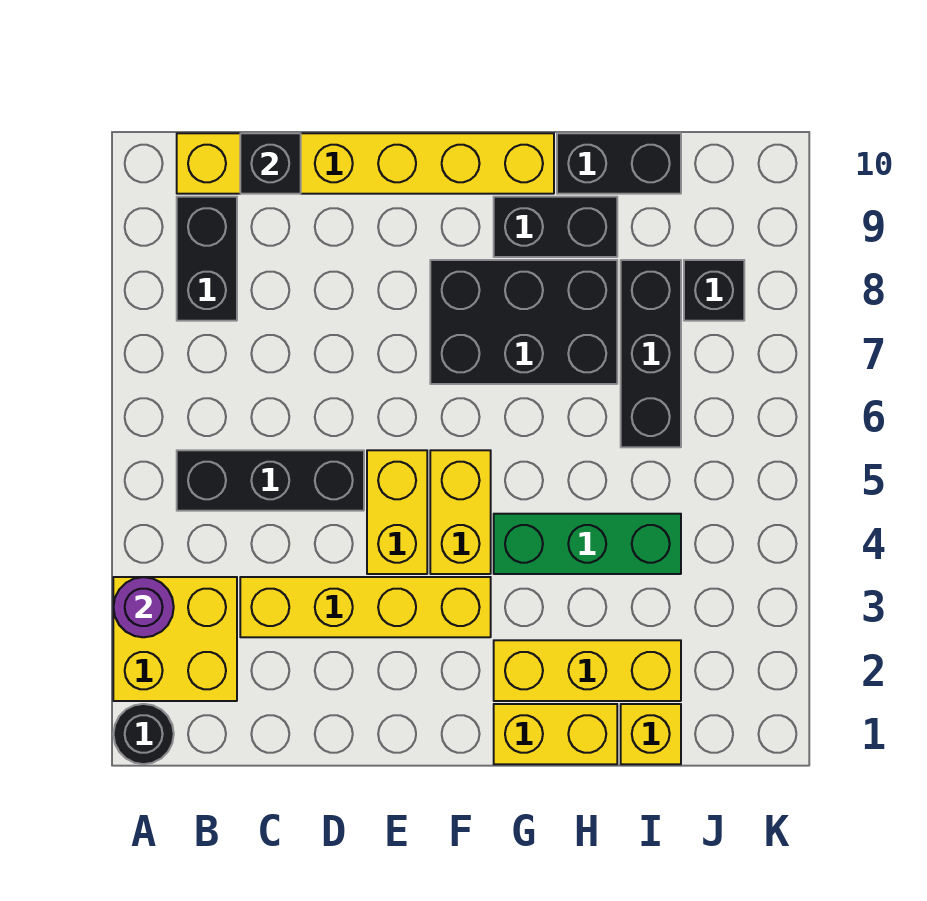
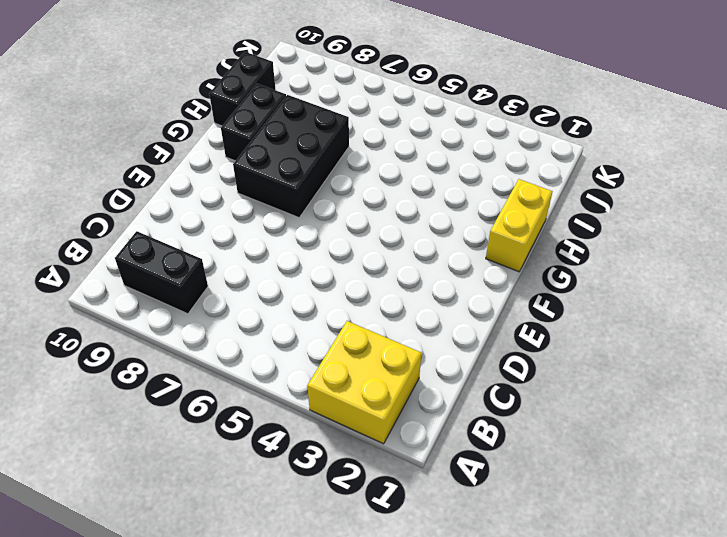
none -> black 1x1 round brick [113,704,174,764]
none -> black 1x3 brick [177,450,364,511]
none -> yellow 1x6 brick [177,133,554,194]

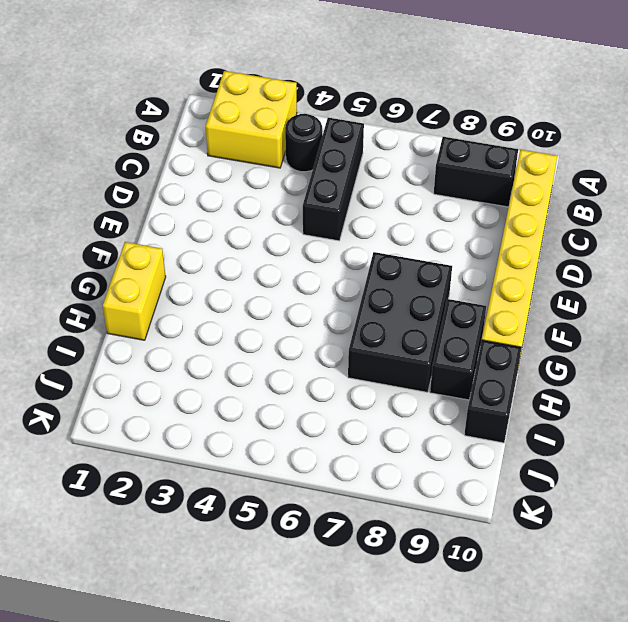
black 1x1 round brick [285,114,322,172] -> black 1x1 round brick moved to [113,704,174,764]
none -> yellow 1x4 brick [240,577,491,637]
none -> yellow 1x2 brick [367,450,427,574]
none -> yellow 1x2 brick [430,450,491,574]

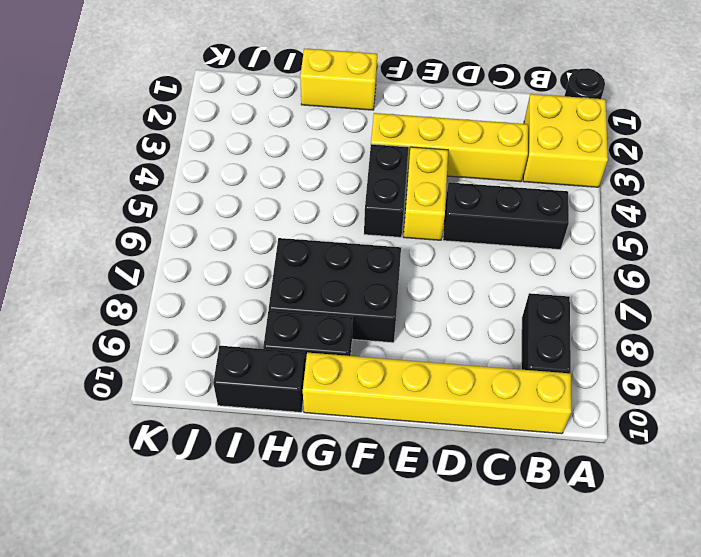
black 1x2 brick [364,144,408,237] -> yellow 1x2 brick [430,450,491,574]
none -> yellow 1x3 brick [494,640,681,701]
none -> green 1x3 brick [494,514,681,574]
none -> yellow 1x1 brick [621,704,681,764]

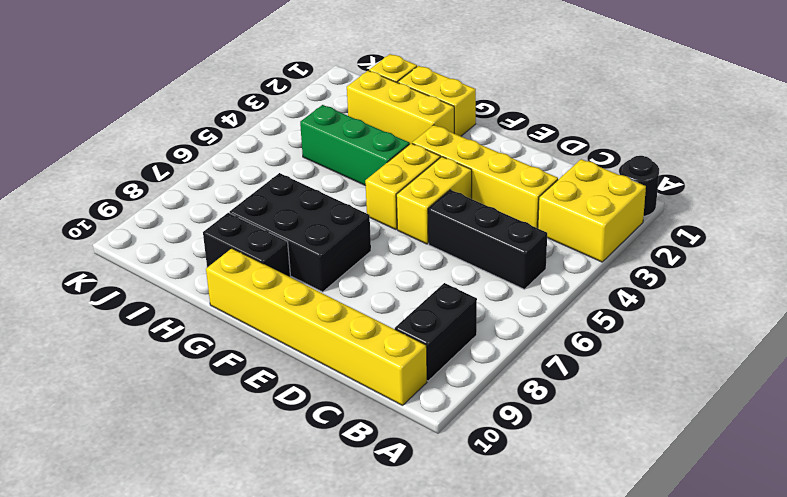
none -> black 1x2 brick [557,133,681,194]
none -> black 1x3 brick [621,260,681,447]
none -> black 1x1 brick [684,260,744,321]

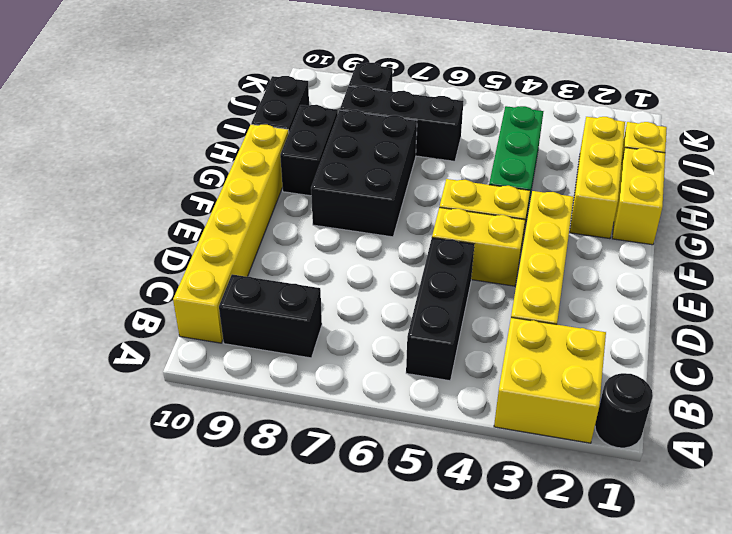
none -> purple 1x1 round brick [113,577,174,637]
none -> black 1x1 brick [240,133,301,194]

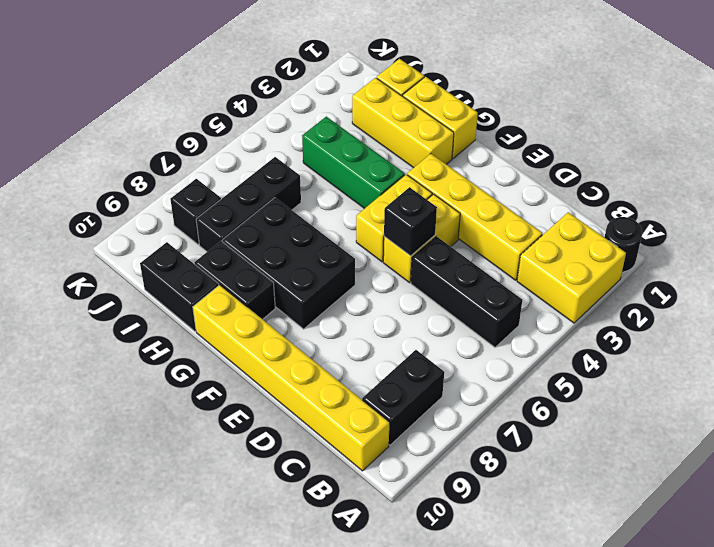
black 1x1 brick [384,187,437,256] -> black 1x1 brick moved to [240,133,301,194]
none -> purple 1x1 round brick [113,577,174,637]

